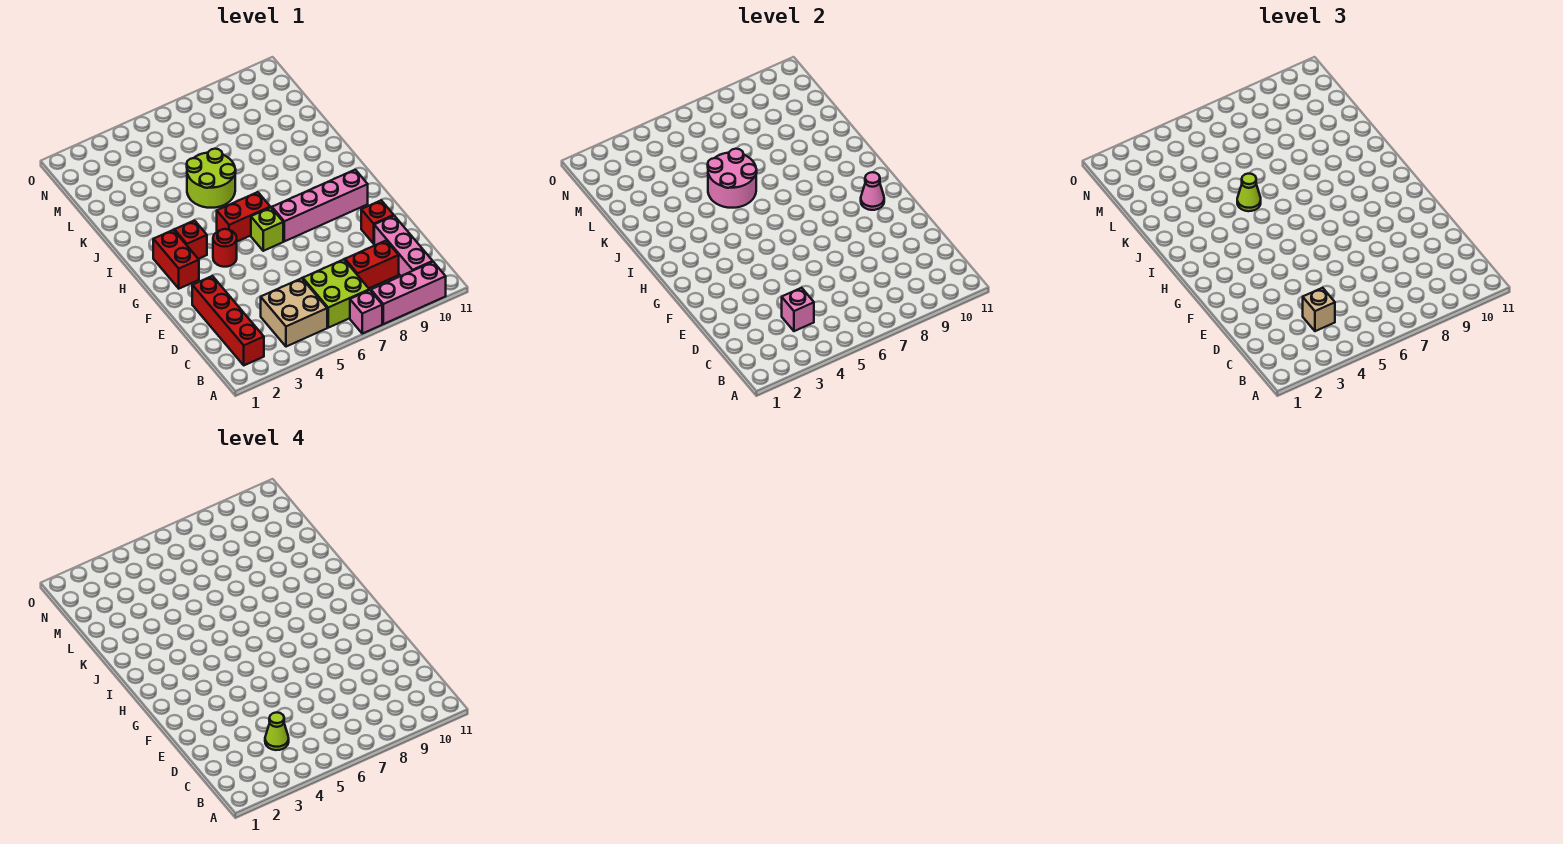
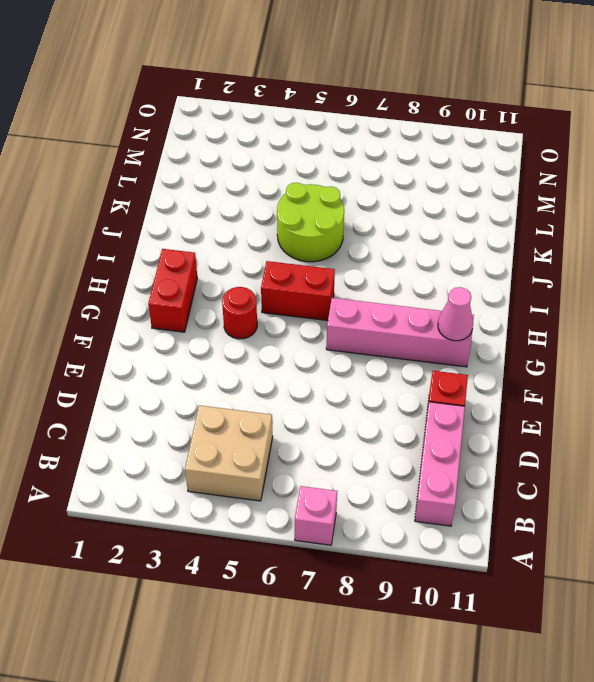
none -> pink 1x3 brick [371,262,446,324]
none -> red 1x4 brick [192,276,264,365]
none -> lime 2x2 brick [303,260,369,328]

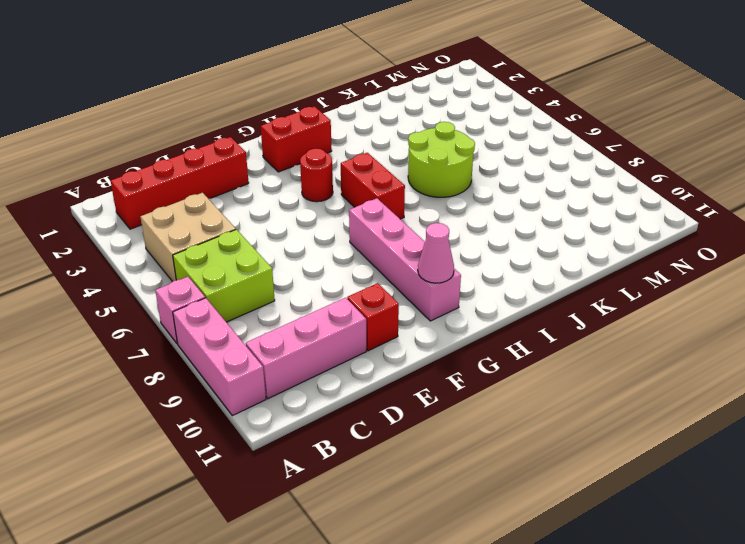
none -> red 1x2 brick [345,241,399,288]
none -> lime 1x1 brick [251,207,283,251]
none -> red 1x1 brick [175,221,207,259]

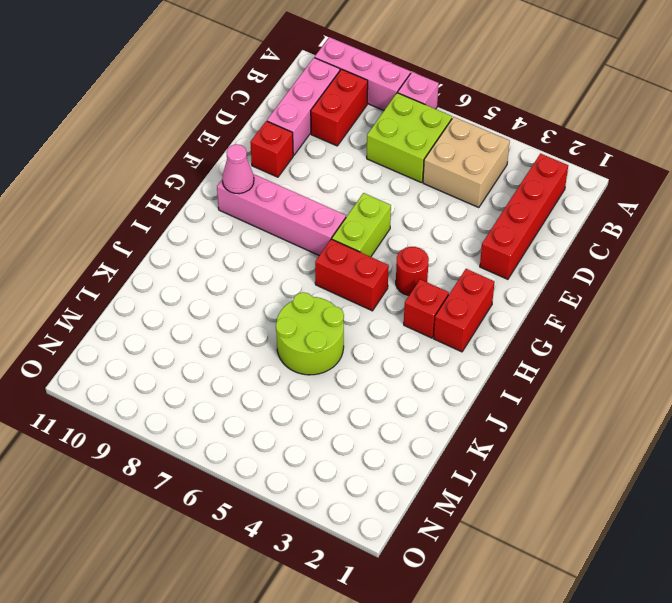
red 1x2 brick [311,69,368,146] -> red 1x2 brick turned to [345,241,399,288]
lime 1x2 brick [332,193,391,257] -> lime 1x1 brick [251,207,283,251]
none -> pink 1x1 brick [782,288,814,331]
none -> pink 2x2 round brick [708,149,757,208]
none -> tan 1x1 brick [1303,288,1335,331]

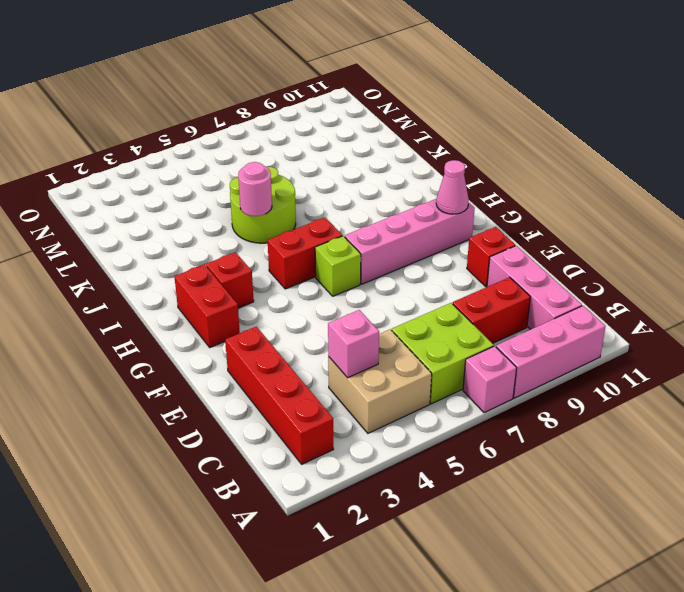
pink 1x1 round brick [238,162,272,216] -> pink 2x2 round brick [708,149,757,208]
none -> red 1x1 round brick [213,229,237,267]
none -> tan 1x1 brick [1303,288,1335,331]
none -> lime 1x1 cone [1237,174,1261,211]

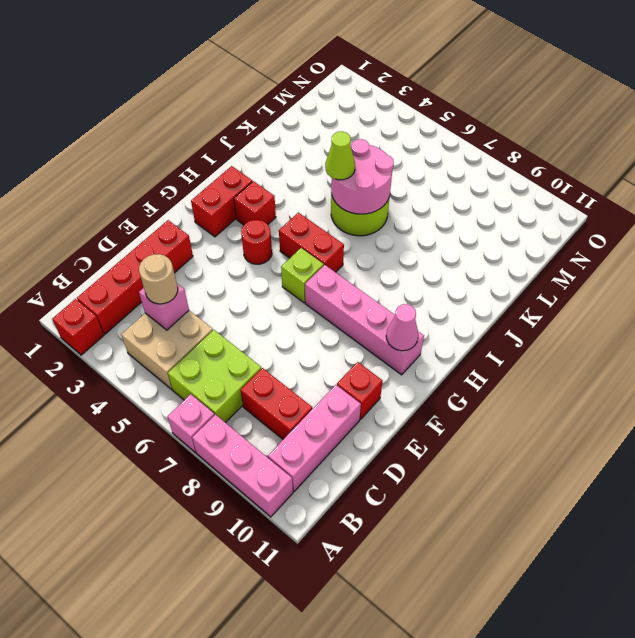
red 1x1 brick [52,299,104,355] -> none
tan 1x1 round brick [139,254,178,304] -> tan 1x1 brick [1303,288,1335,331]
none -> lime 1x1 cone [265,712,289,750]

